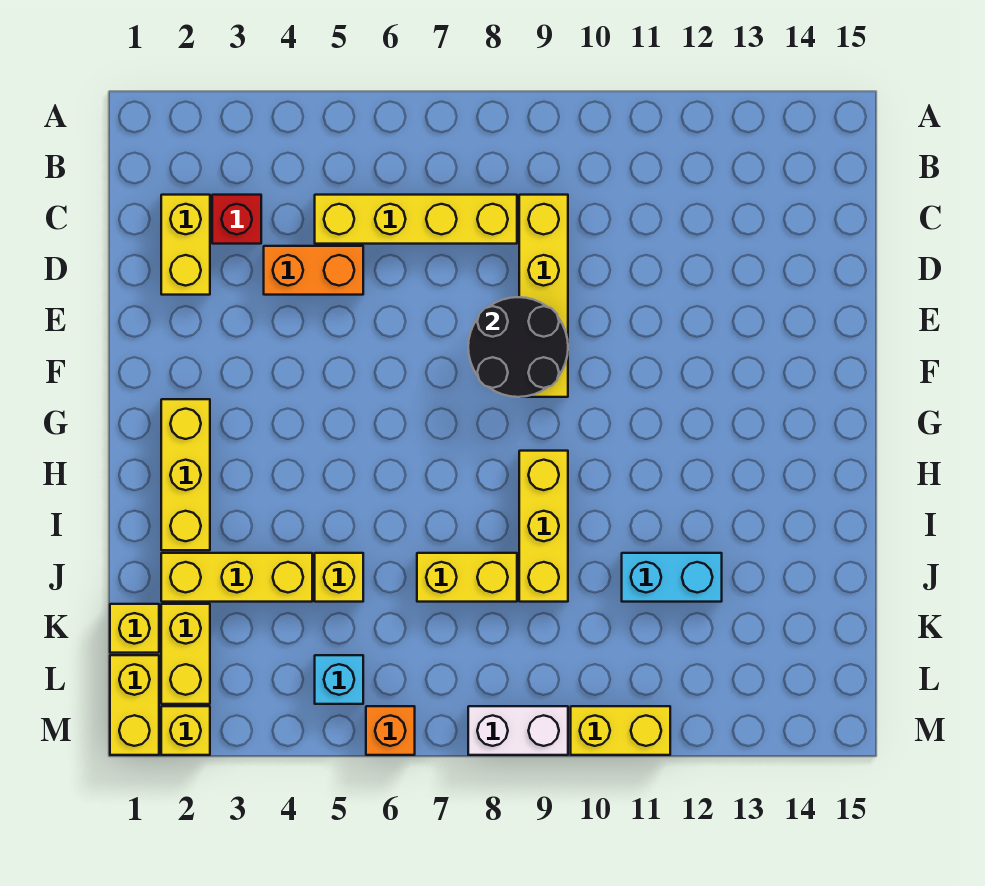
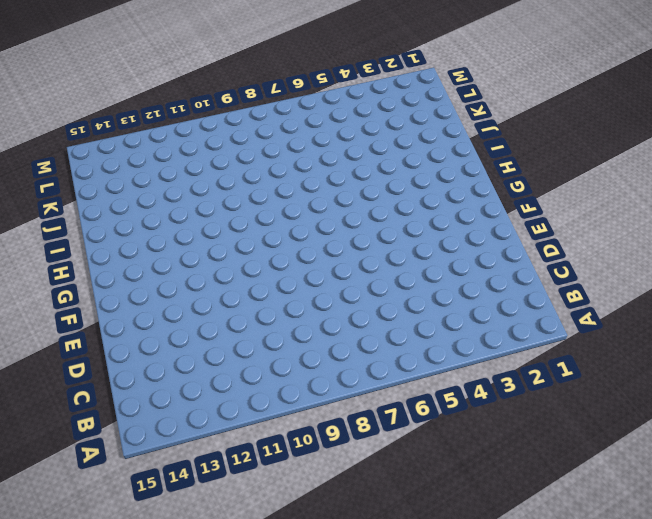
none -> yellow 1x2 brick [161,195,210,295]
none -> red 1x1 brick [212,195,261,244]
none -> yellow 1x4 brick [315,195,517,244]

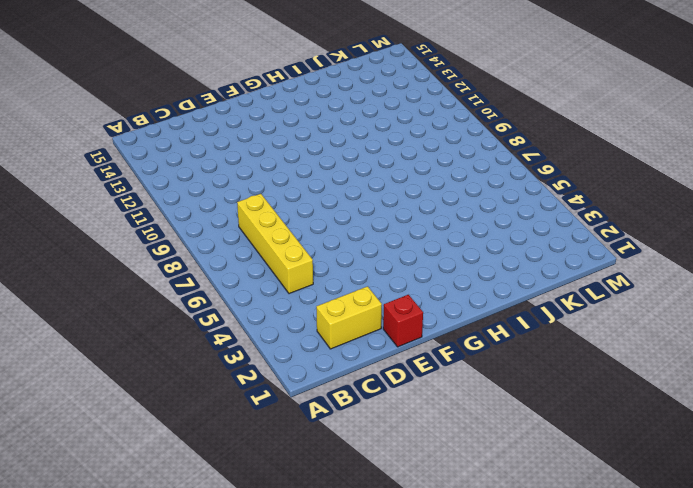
red 1x1 brick [383,295,423,347] -> red 1x1 brick moved to [212,195,261,244]
none -> yellow 1x4 brick [519,195,568,397]
none -> orange 1x2 brick [264,246,363,295]
none -> yellow 1x3 brick [161,399,210,550]

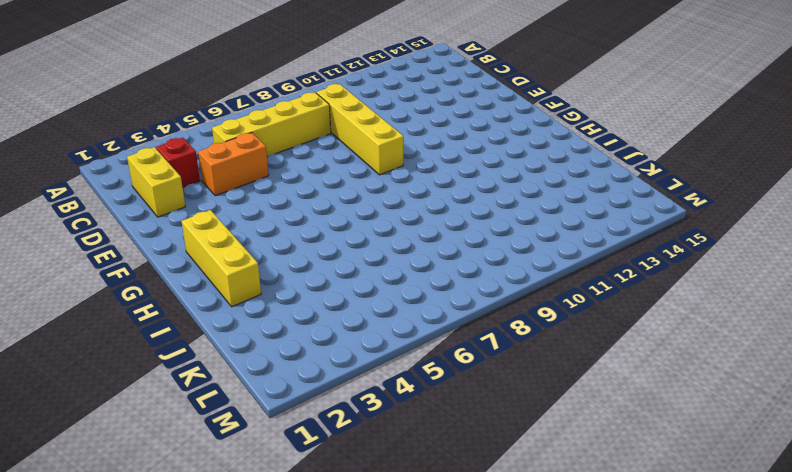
none -> yellow 1x3 brick [519,451,568,602]
none -> yellow 1x3 brick [161,553,312,602]
none -> yellow 1x1 brick [315,553,363,602]

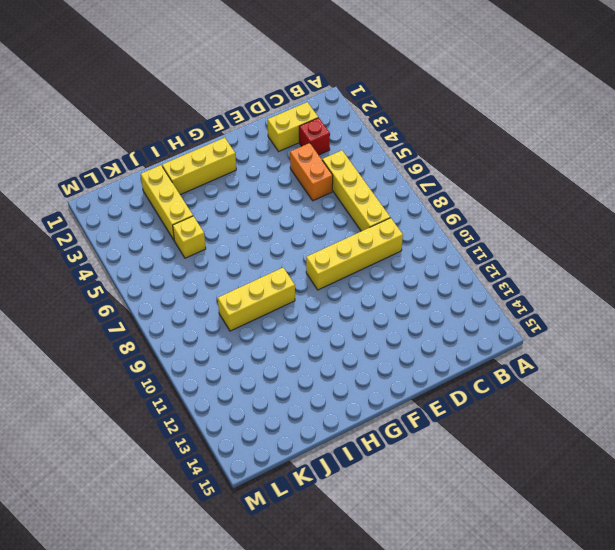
none -> yellow 1x2 brick [417,553,517,602]
none -> cyan 1x2 brick [622,553,722,602]
none -> yellow 1x1 brick [110,604,159,653]

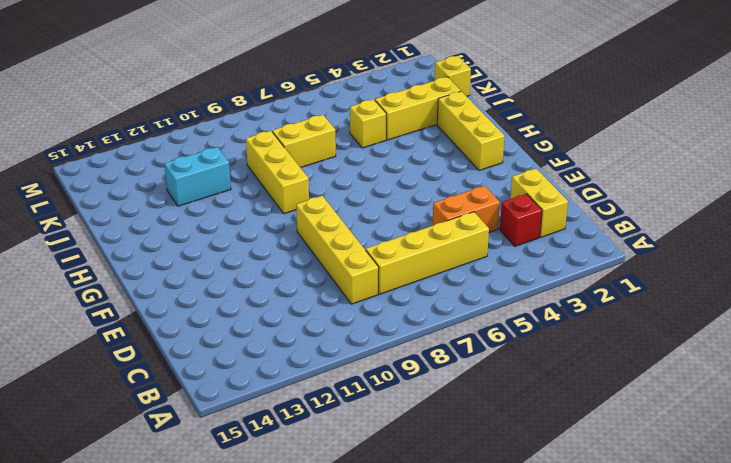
none -> yellow 1x2 brick [161,604,210,704]
none -> yellow 1x2 brick [110,655,159,755]
none -> cyan 1x1 brick [315,655,363,704]

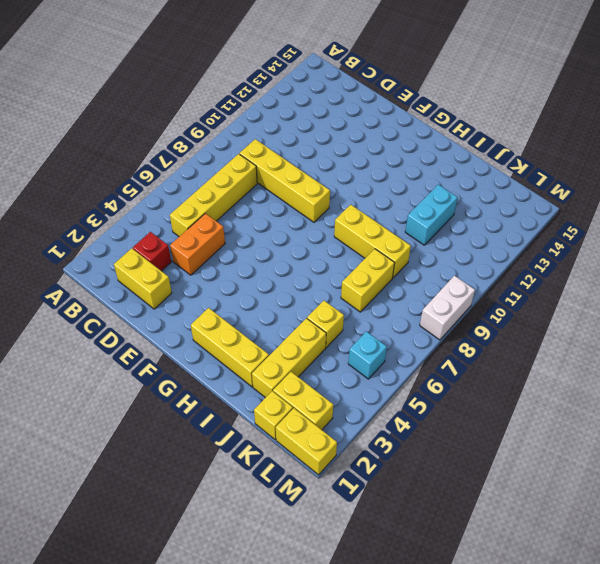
none -> yellow 1x1 brick [161,706,210,755]
none -> orange 1x1 brick [366,706,415,755]
none -> yellow 1x2 brick [571,706,670,755]

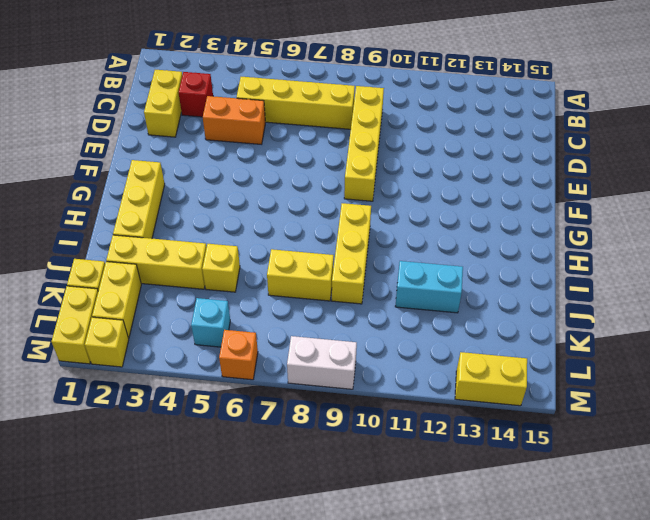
yellow 1x2 brick [455,352,527,406] -> yellow 1x2 brick moved to [571,706,670,755]
none -> black 2x2 round brick [468,297,568,397]

